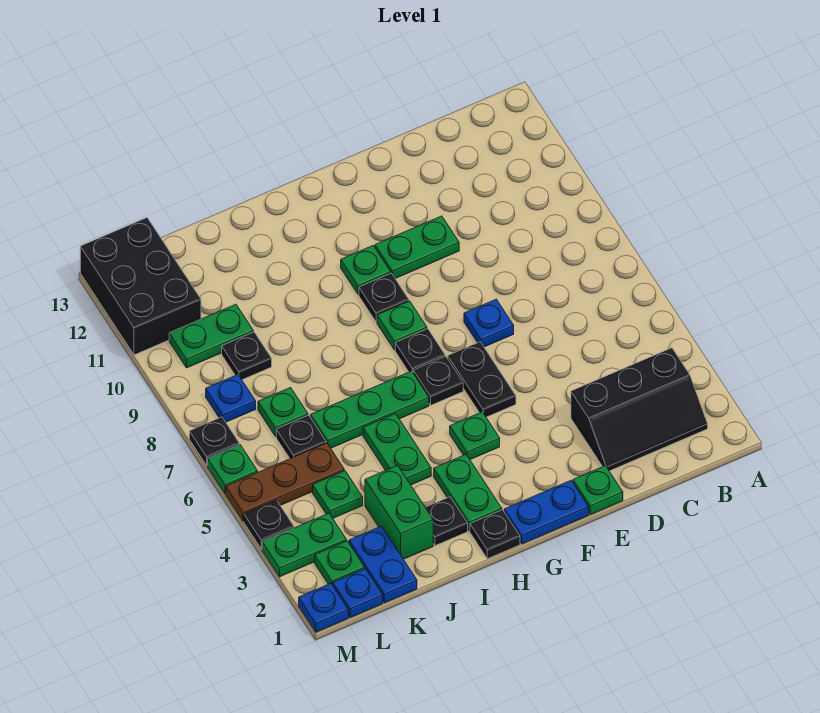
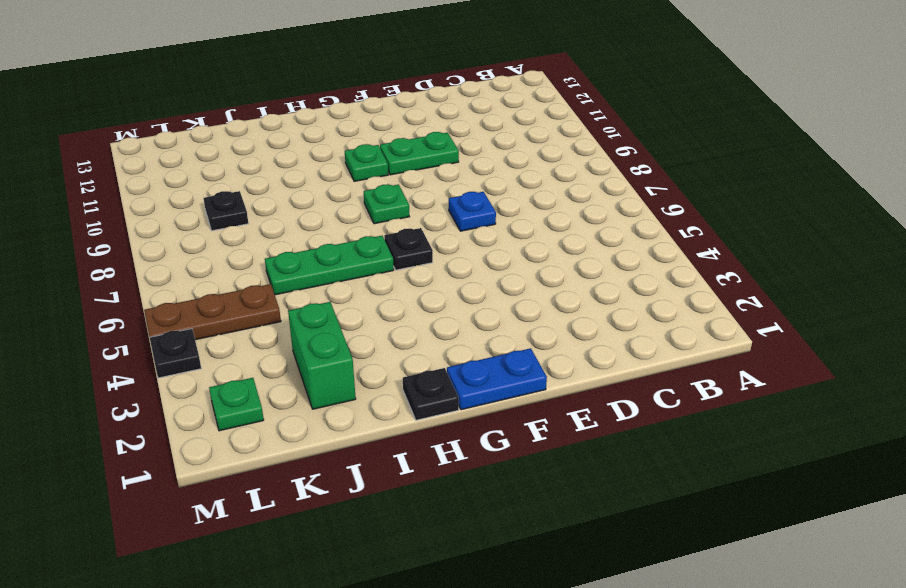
none -> black 2x3 slope [571,348,708,471]
none -> green 1x1 plate [573,466,623,515]
none -> black 1x2 plate [448,342,516,417]
none -> green 1x1 plate [450,412,500,460]

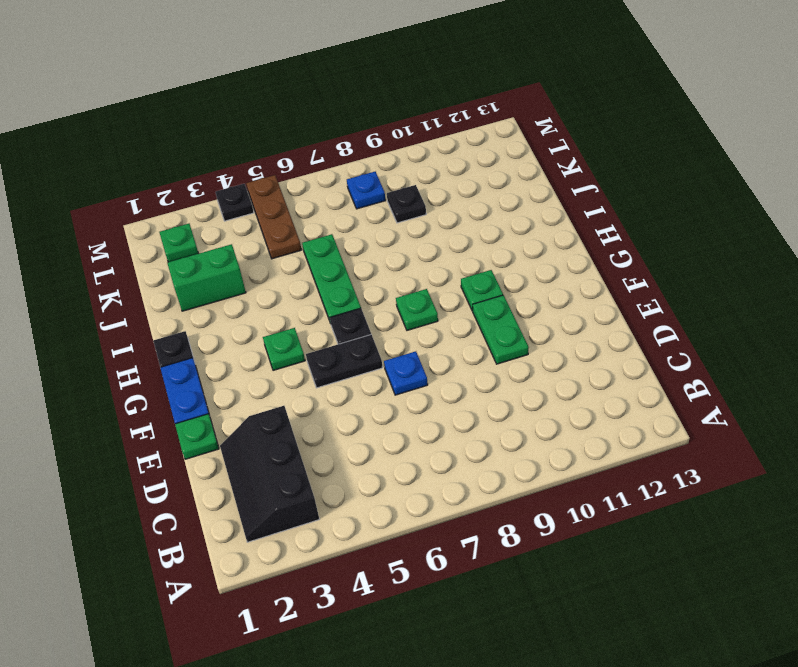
none -> black 1x1 plate [395,329,445,372]
none -> black 1x1 plate [359,273,409,322]
none -> green 1x2 plate [434,455,502,531]
none -> black 1x1 plate [425,497,468,546]

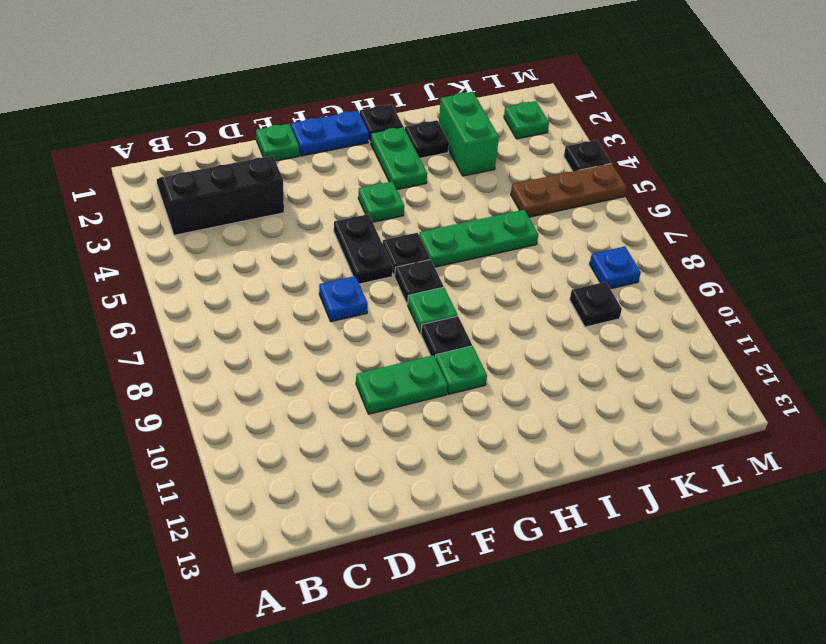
none -> green 1x2 plate [363,414,431,485]
none -> blue 1x2 plate [349,526,417,603]
none -> green 1x1 plate [313,471,363,518]
none -> black 1x1 plate [276,415,326,459]

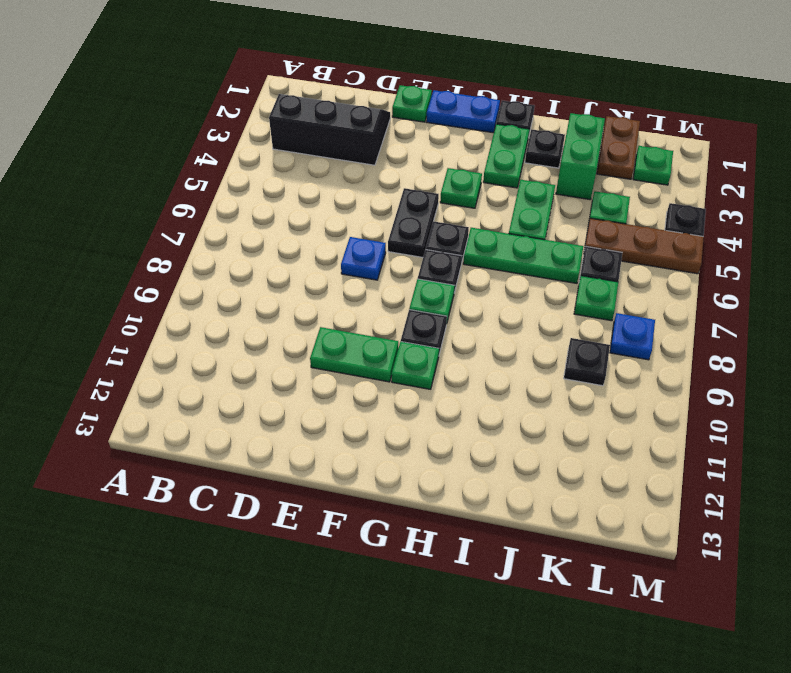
brown 1x2 plate [597,116,640,179] -> blue 1x2 plate [349,526,417,603]
none -> green 1x2 plate [169,304,253,368]
none -> blue 1x1 plate [333,569,383,617]
none -> green 1x2 plate [262,513,346,577]
none -> black 2x3 brick [80,218,201,355]

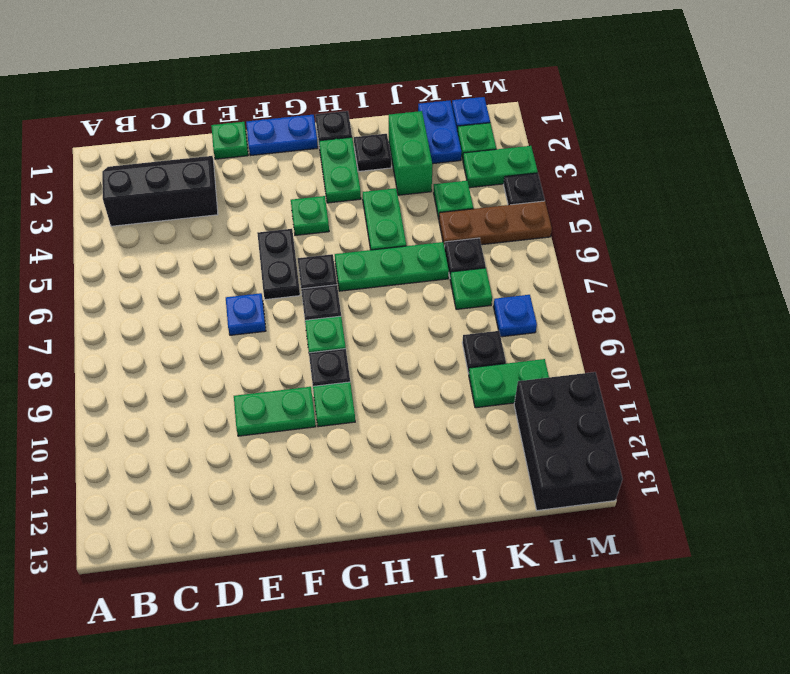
none -> blue 1x1 plate [299,583,349,632]
none -> green 1x1 plate [208,445,258,494]
none -> black 1x1 plate [189,417,239,466]

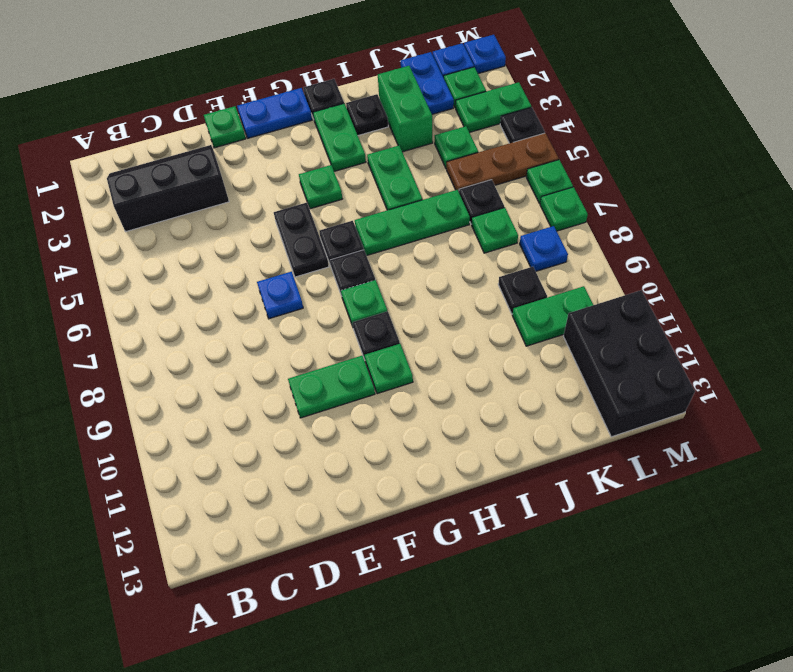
green 1x1 plate [540,187,588,231] -> black 1x1 plate [189,417,239,466]

